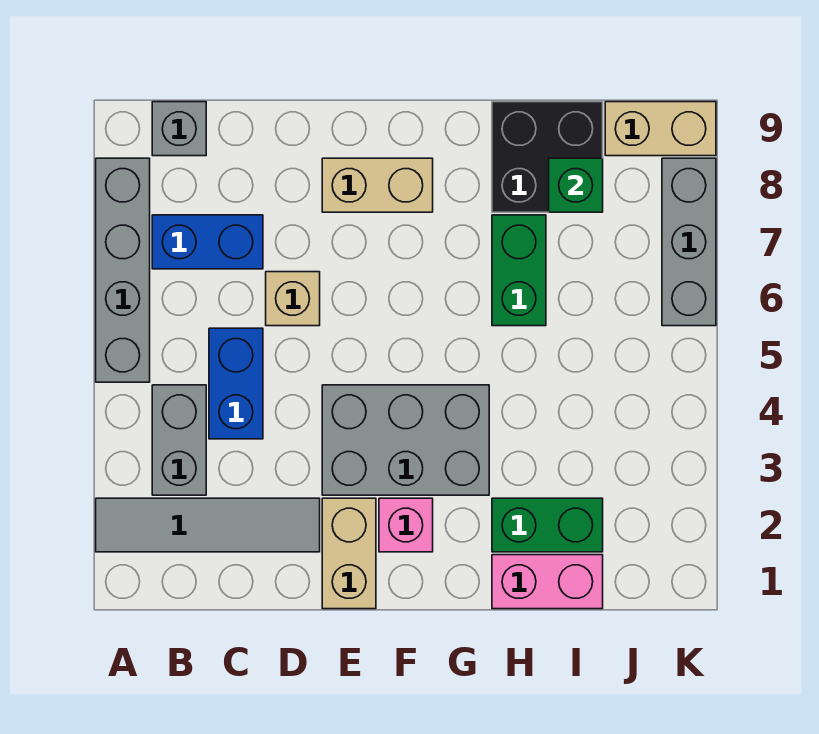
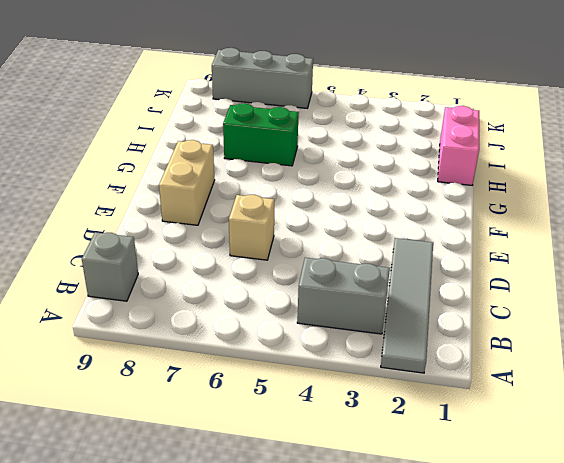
none -> grey 1x4 brick [96,158,150,382]
none -> blue 1x2 brick [152,215,263,269]
none -> blue 1x2 brick [209,328,263,439]

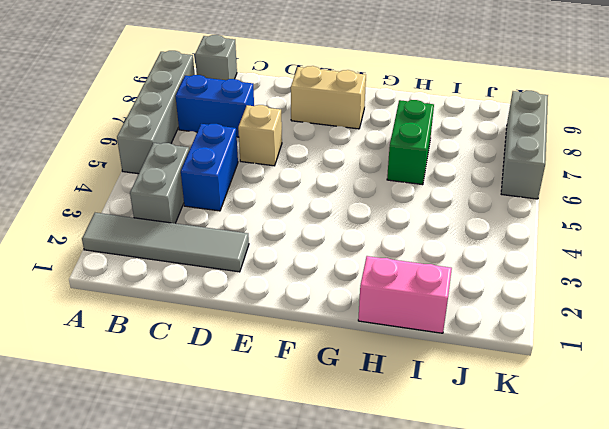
none -> tan 1x2 brick [322,498,376,609]
none -> grey 2x3 brick [322,385,489,495]
none -> pink 1x1 brick [379,498,433,552]

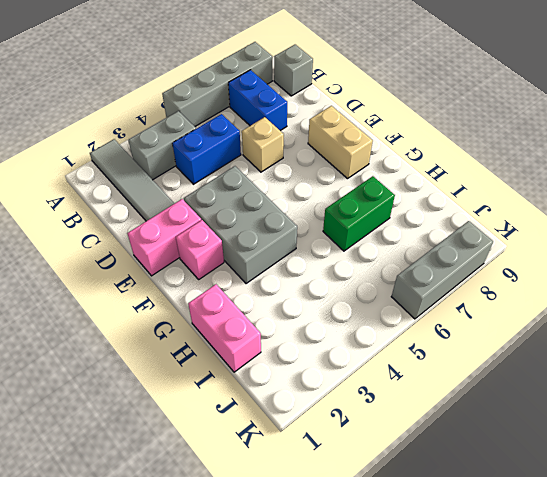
pink 1x2 brick [128,199,201,276] -> tan 1x2 brick [322,498,376,609]
none -> green 1x2 brick [492,498,603,552]
none -> black 2x2 brick [492,102,603,212]
none -> tan 1x2 brick [605,102,716,156]

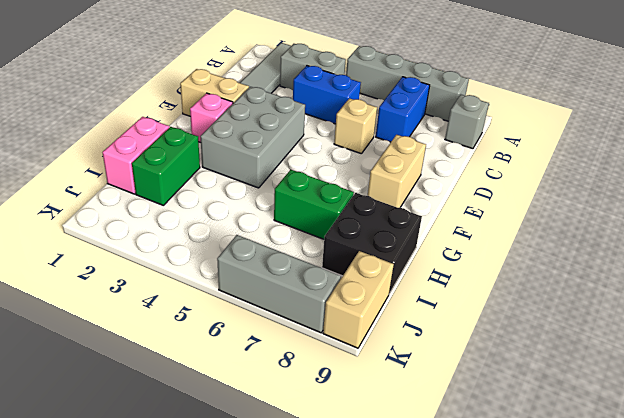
none -> green 1x1 brick [549,158,603,212]

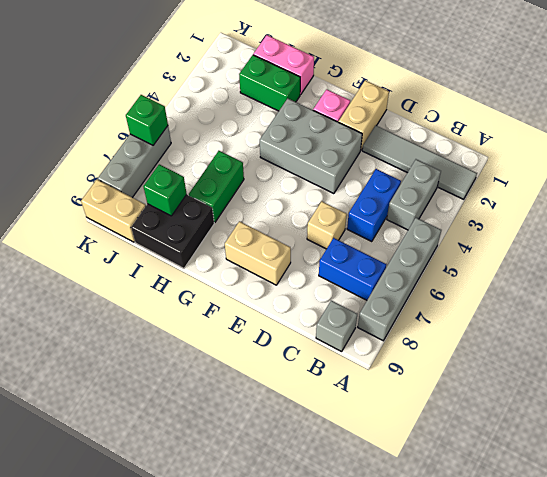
green 1x1 brick [126,95,168,145] -> none

